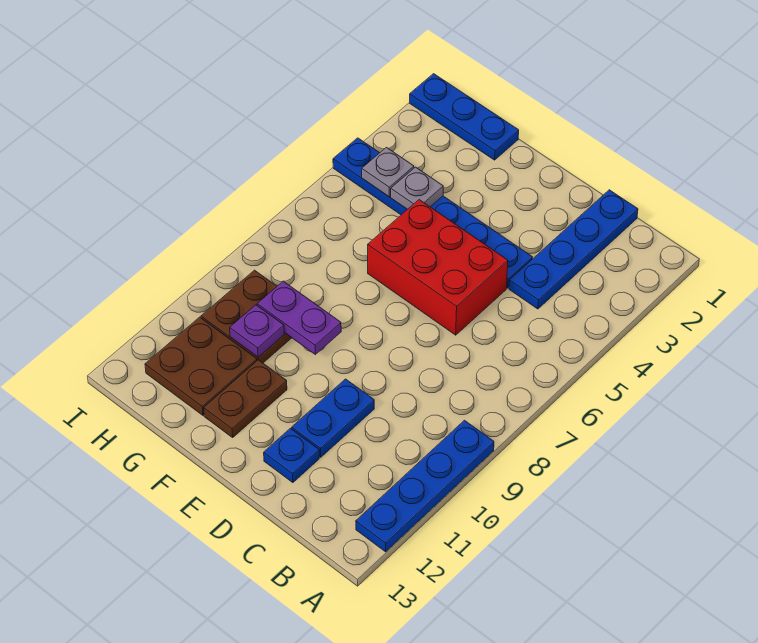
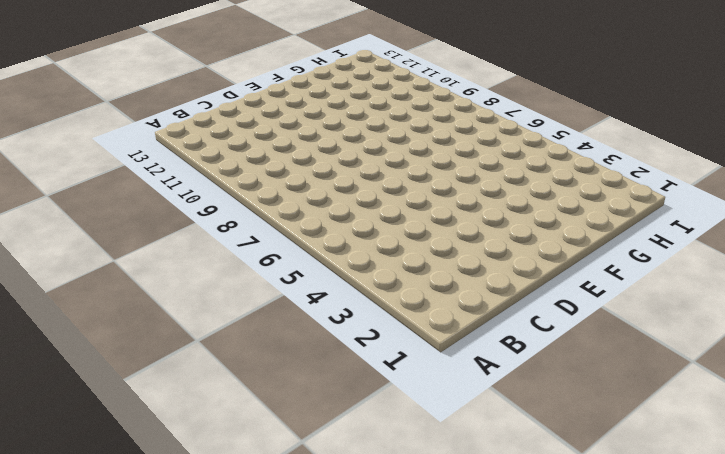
none -> blue 1x4 plate [356,420,494,552]
none -> blue 1x4 plate [509,190,638,309]
none -> blue 1x6 plate [333,138,532,288]

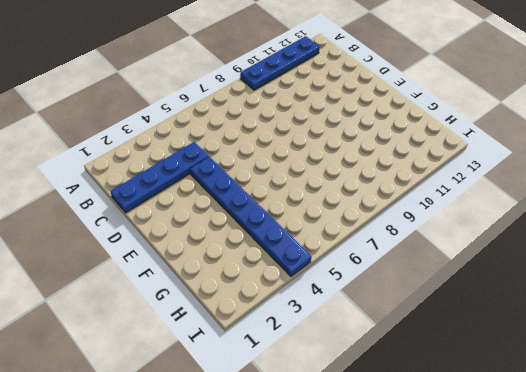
none -> red 2x3 brick [368,200,508,335]
none -> blue 1x2 plate [292,379,374,457]
none -> blue 1x1 plate [264,428,319,483]

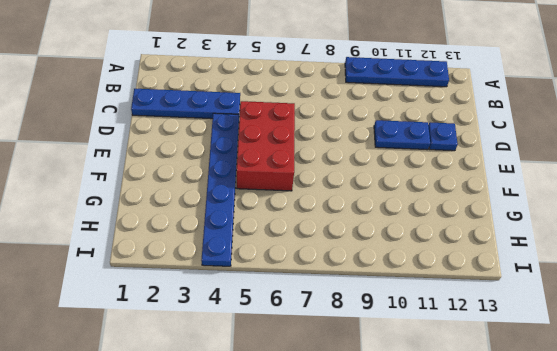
none -> brown 1x2 plate [204,360,287,437]
none -> blue 1x3 plate [410,74,519,160]
none -> brown 2x2 plate [201,270,292,363]

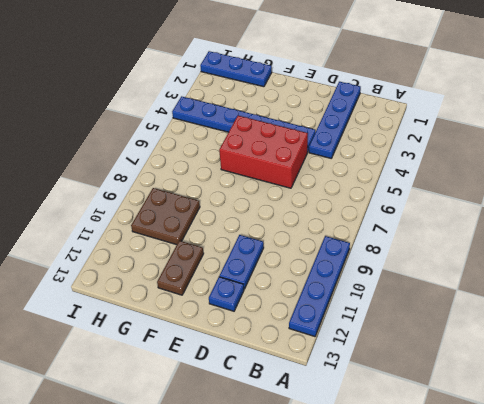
none -> brown 2x2 plate [145,317,257,415]
none -> purple 1x2 plate [257,281,341,354]
none -> grey 1x1 plate [391,167,443,209]

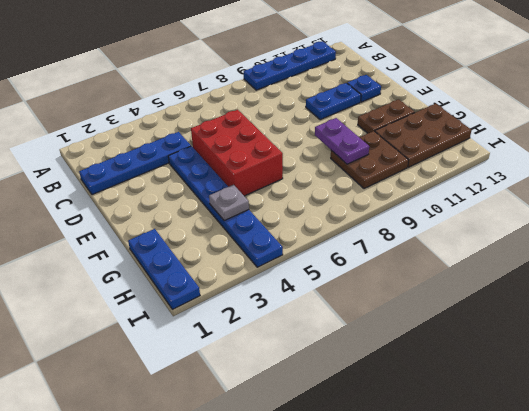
brown 2x3 plate [375,104,471,167] -> brown 2x2 plate [145,317,257,415]
none -> purple 1x1 plate [230,305,284,357]
none -> grey 1x1 plate [362,147,414,197]

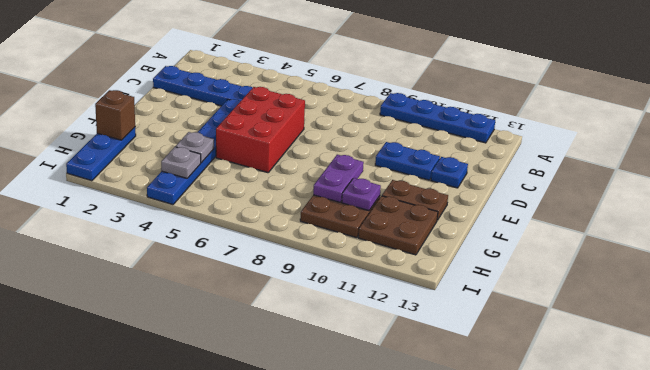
brown 1x1 brick [95,90,135,140] -> none

